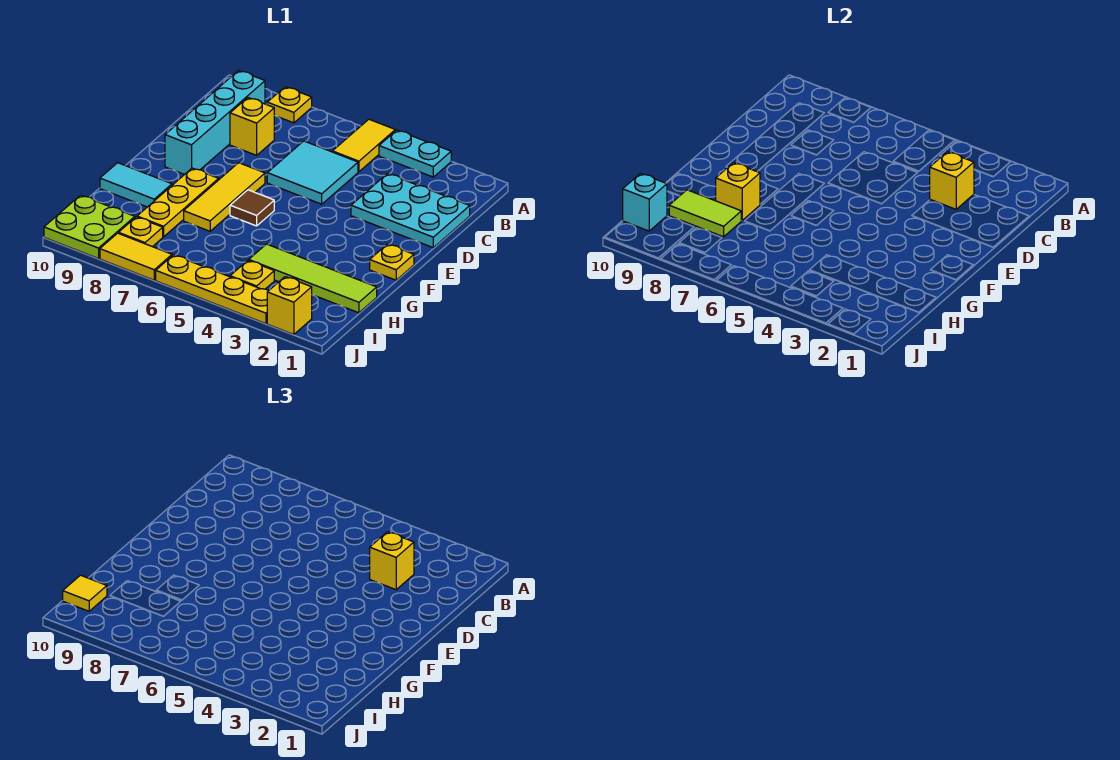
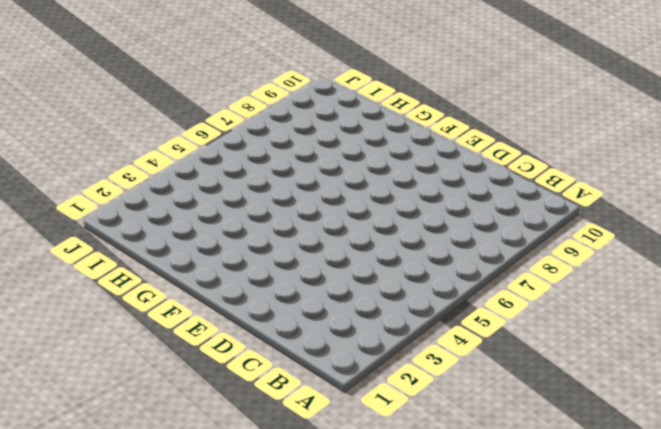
none -> cyan 1x2 plate [379,130,451,177]
none -> yellow 1x2 tile [332,119,395,172]
none -> yellow 1x1 plate [267,87,312,123]

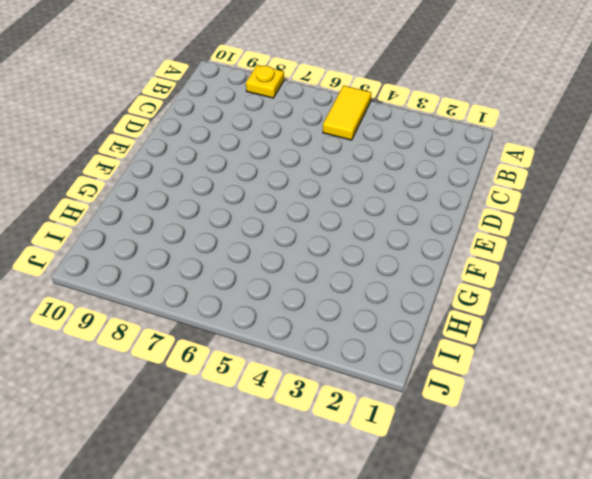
none -> cyan 1x2 plate [379,130,451,177]
none -> cyan 1x4 brick [165,70,265,175]
none -> cyan 2x3 plate [351,174,470,248]

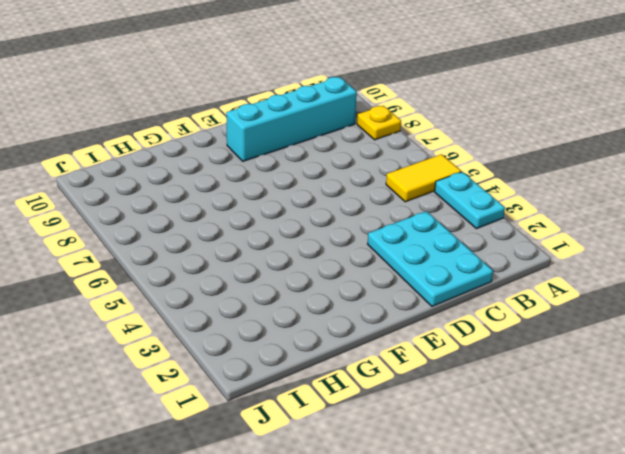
none -> cyan 2x2 tile [267,141,358,204]
none -> yellow 1x1 brick [230,98,274,155]
none -> yellow 1x3 tile [184,163,265,231]

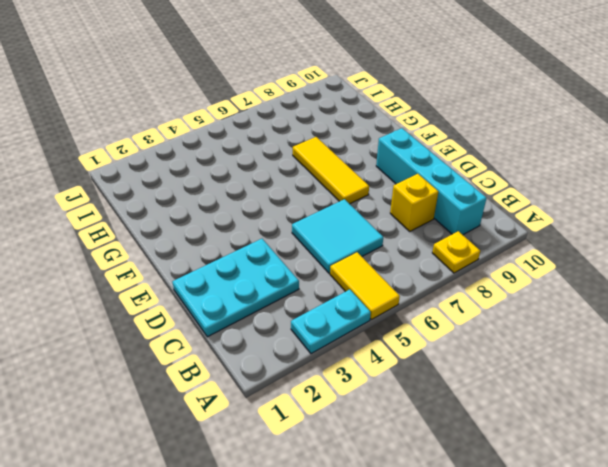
none -> yellow 1x1 plate [370,244,414,280]
none -> brown 1x1 tile [230,190,274,226]
none -> yellow 1x3 plate [137,168,219,237]

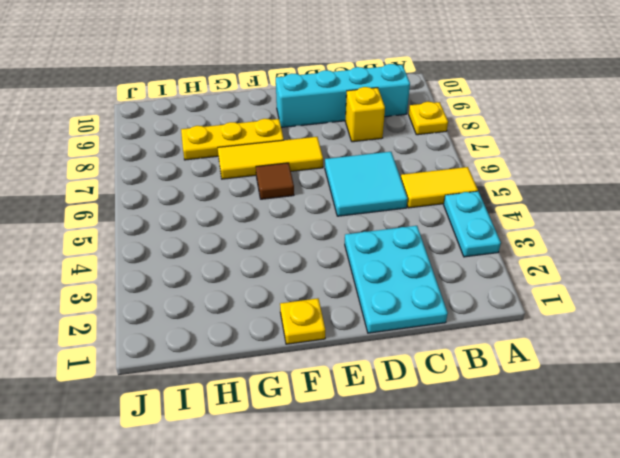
none -> cyan 1x2 tile [100,163,172,207]
none -> lime 1x4 tile [249,244,377,313]
none -> yellow 1x1 plate [230,260,274,289]

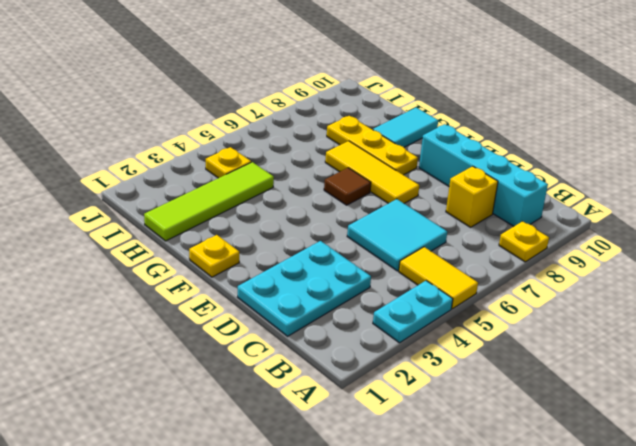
none -> yellow 1x1 plate [118,217,163,247]
none -> lime 2x2 plate [44,195,135,259]
none -> yellow 1x1 brick [267,277,312,335]

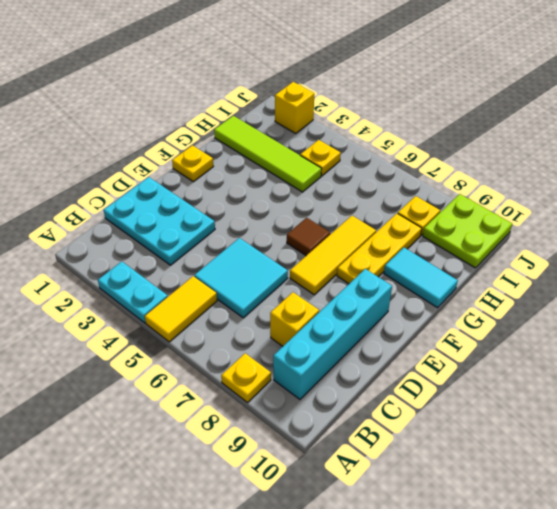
none -> yellow 1x4 plate [156,255,268,324]
none -> yellow 1x2 tile [100,233,172,280]
none -> yellow 1x1 brick [930,152,974,209]

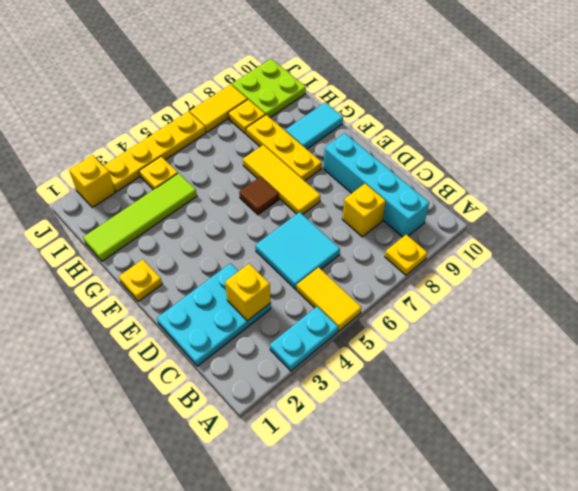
none -> yellow 1x1 brick [716,163,760,220]
none -> lime 1x2 tile [669,190,742,237]
none -> cyan 1x1 brick [623,174,667,231]

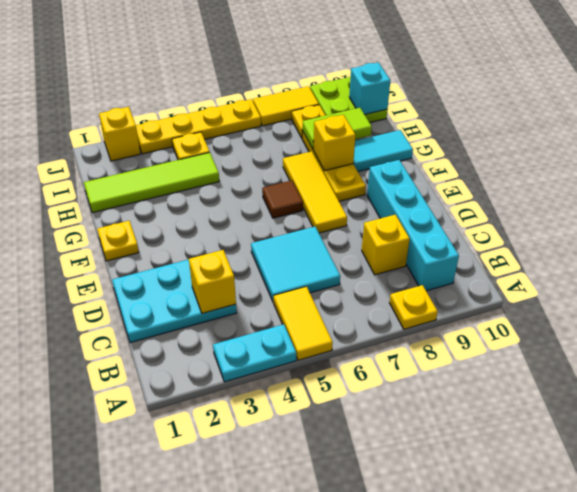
none -> yellow 1x1 brick [370,532,414,590]
none -> yellow 1x1 tile [63,575,107,611]

